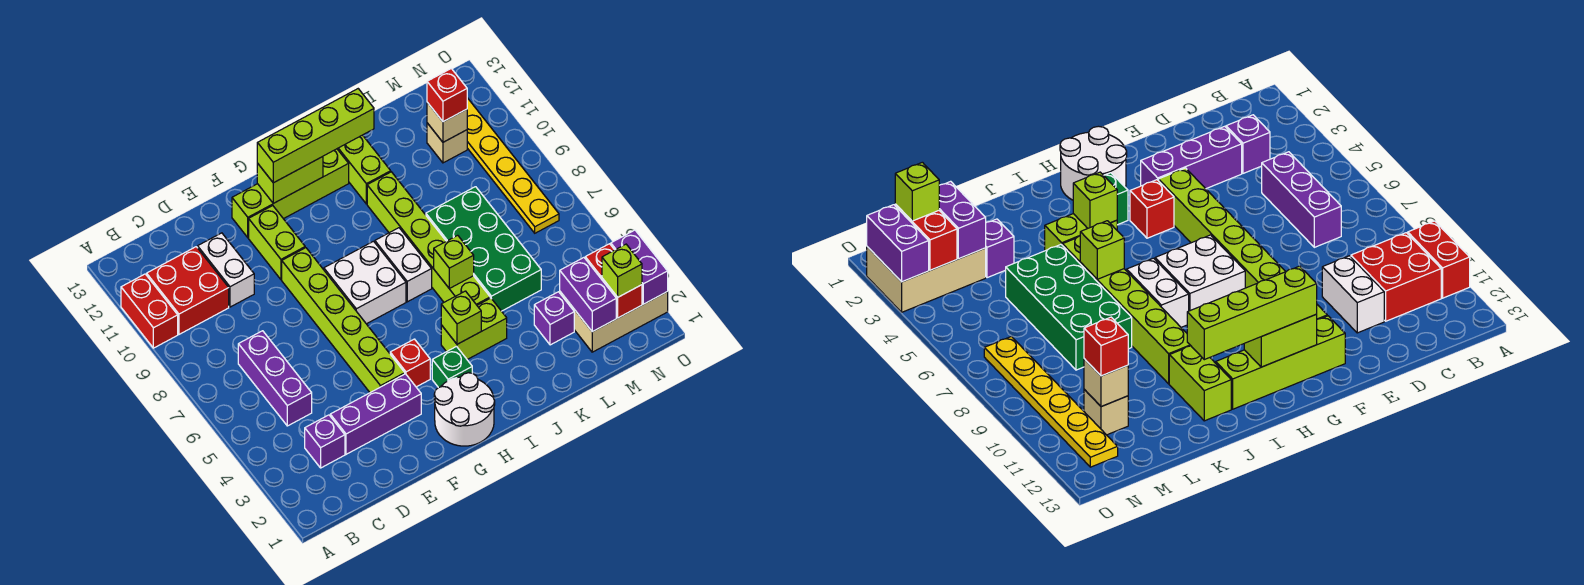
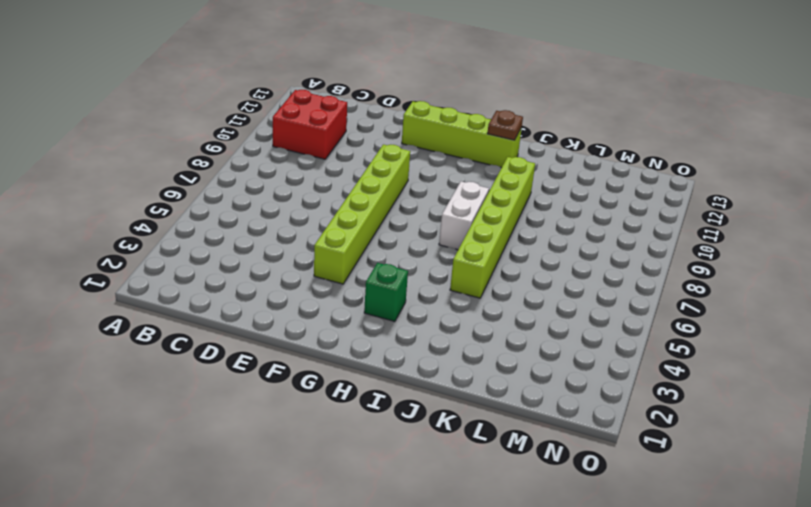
brown 1x1 plate [487,110,523,140] -> none
none -> red 1x2 brick [121,274,178,348]
none -> purple 1x1 brick [305,415,345,468]
none -> purple 1x3 brick [238,331,312,426]
none -> purple 1x3 brick [330,374,421,454]

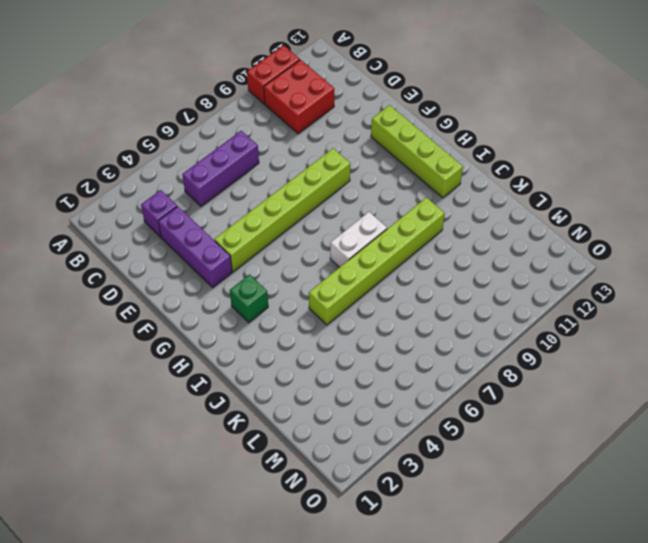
none -> white 1x2 brick [198,233,254,307]
none -> lime 1x2 brick [249,206,305,280]
none -> white 2x2 round brick [434,373,495,446]
none -> red 1x1 brick [390,339,430,387]

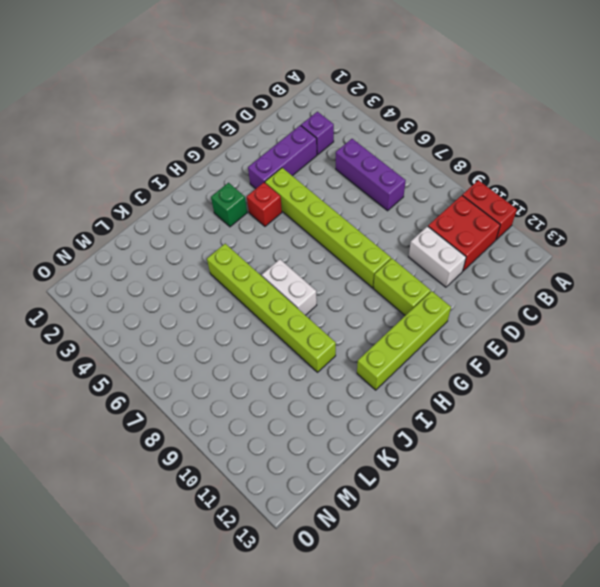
none -> white 2x2 round brick [434,373,495,446]
none -> white 2x2 brick [324,241,406,324]
none -> lime 1x2 brick [441,298,507,359]
none -> lime 1x2 brick [337,135,391,204]

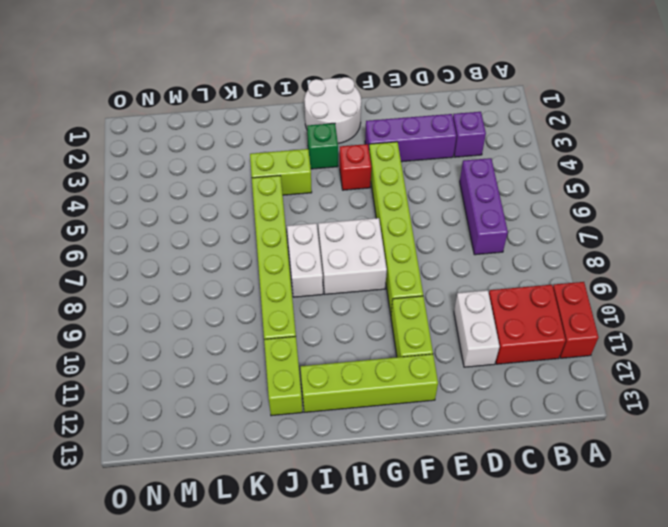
none -> green 2x4 brick [426,187,541,311]
none -> purple 1x1 brick [534,292,574,345]
none -> tan 2x3 brick [560,292,668,352]
none -> tan 1x1 brick [427,123,467,163]

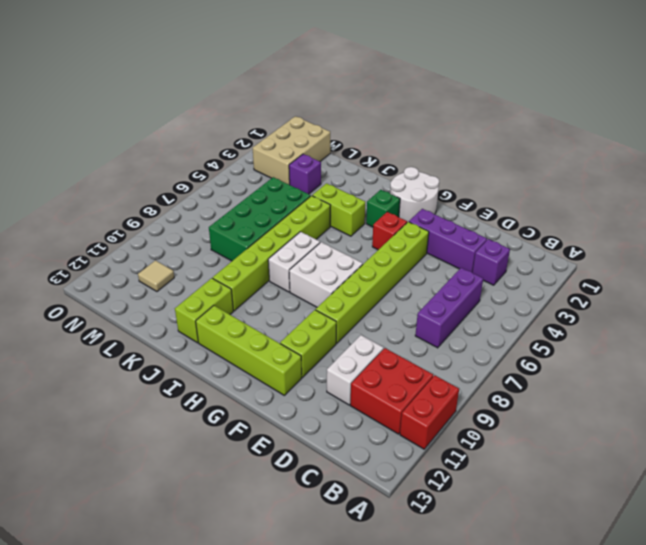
tan 2x3 brick [253,116,330,185] -> tan 2x3 brick turned to [560,292,668,352]
tan 1x1 tile [138,261,174,291] -> tan 1x1 brick [427,123,467,163]
none -> yellow 1x6 plate [467,98,559,233]
none -> lime 1x2 brick [257,157,323,203]
none -> lime 1x1 brick [441,291,481,344]
none -> lime 1x1 brick [434,235,474,288]

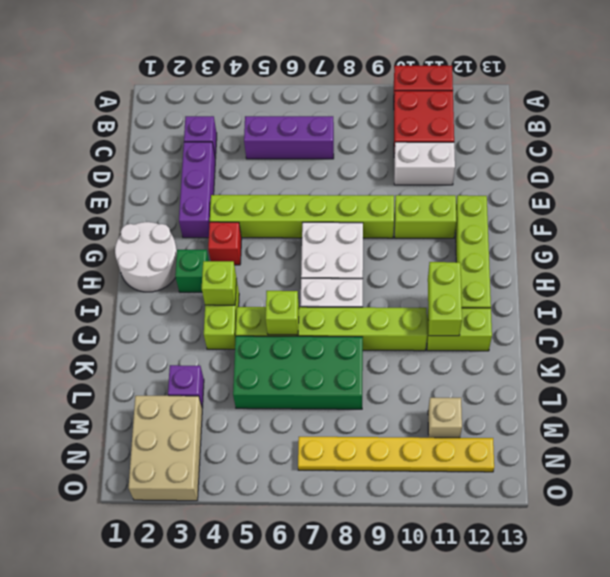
lime 1x2 brick [428,262,462,336] -> lime 1x2 brick moved to [257,157,323,203]
none -> purple 1x2 brick [560,258,616,332]
none -> tan 1x1 brick [427,102,467,142]
none -> red 1x2 brick [585,244,642,318]
none -> purple 1x2 brick [611,230,668,304]

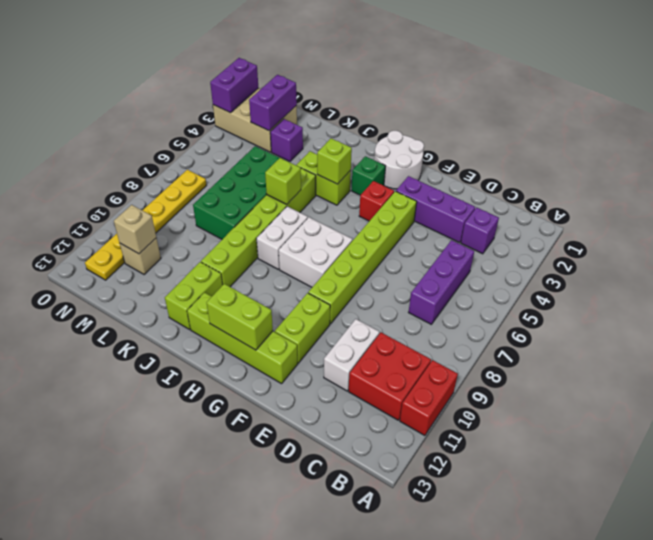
none -> red 1x2 brick [585,244,642,318]
none -> lime 1x4 brick [257,89,374,183]
none -> red 1x1 brick [427,69,467,122]
none -> lime 1x1 brick [602,244,642,297]

